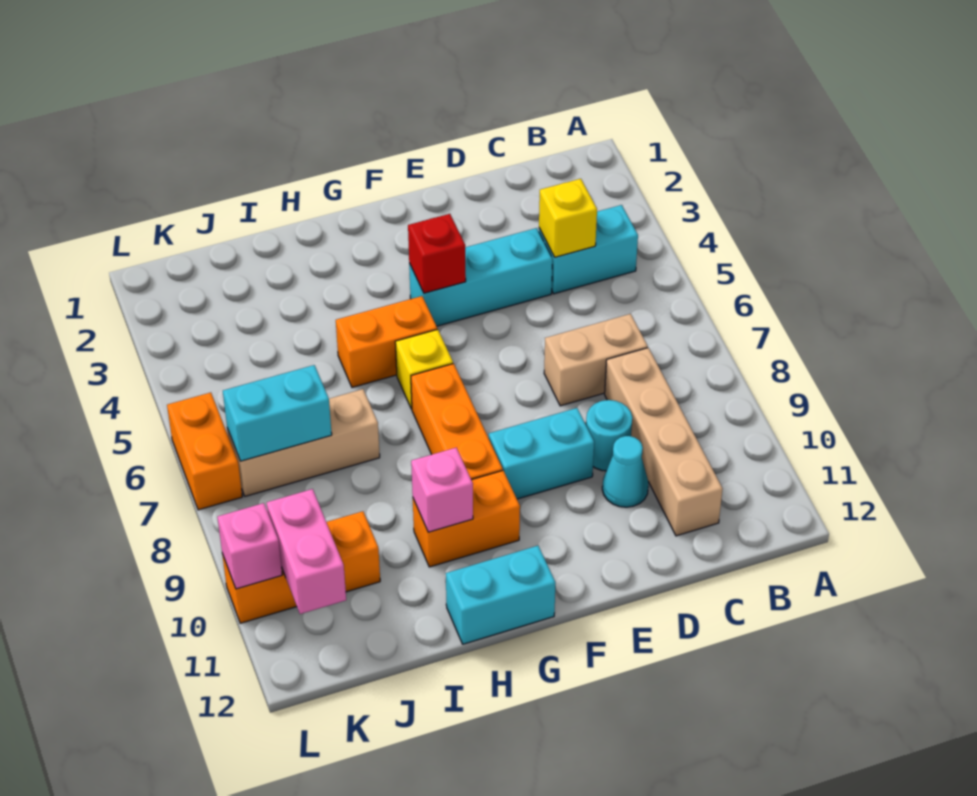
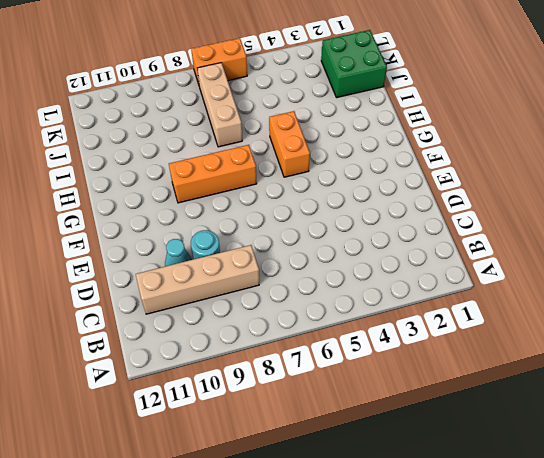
green 2x2 brick [321,30,387,98] -> none
none -> cyan 1x2 brick [539,205,638,294]
none -> tan 1x2 brick [544,314,648,406]
none -> cyan 1x3 brick [409,228,552,326]

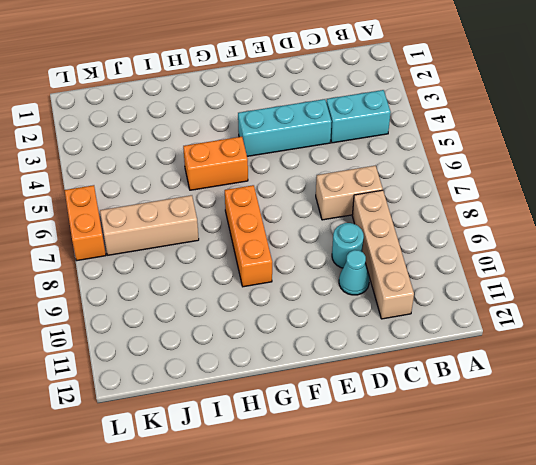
none -> cyan 1x2 brick [489,408,594,499]
none -> yellow 1x1 brick [395,329,453,409]
none -> orange 1x2 brick [413,471,520,567]

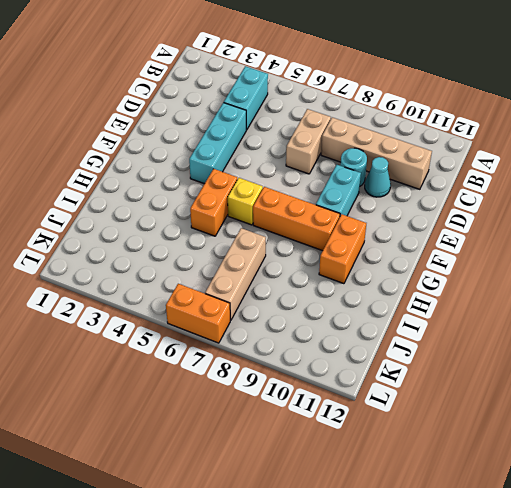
none -> cyan 1x2 brick [446,546,556,644]
none -> orange 1x3 brick [222,511,380,623]
none -> yellow 1x1 brick [539,179,597,257]

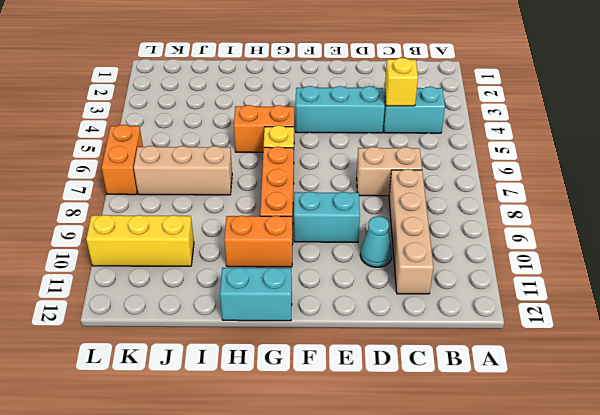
yellow 1x3 brick [86,215,194,266] -> orange 1x3 brick [222,511,380,623]
none -> cyan 1x1 round brick [586,400,632,471]
none -> red 1x1 brick [408,214,466,293]
none -> pink 1x1 brick [411,448,473,532]

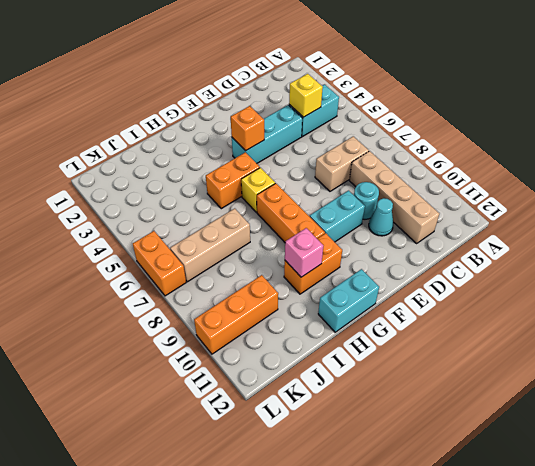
orange 1x1 brick [231,106,264,151] -> red 1x1 brick [408,214,466,293]
none -> cyan 1x2 brick [223,365,332,461]
none -> pink 1x2 brick [266,489,346,614]
none -> pink 1x1 brick [217,503,282,589]

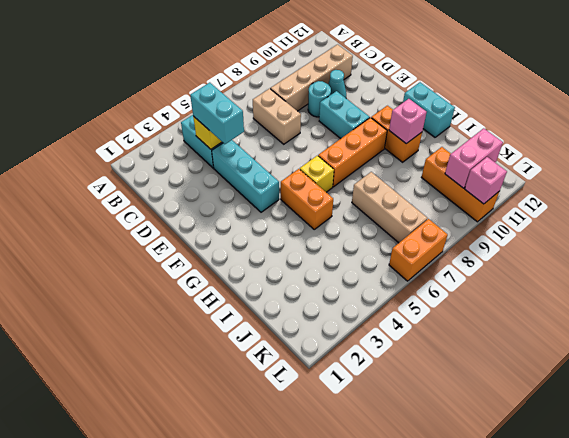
cyan 1x2 brick [190,83,244,144] -> cyan 1x2 brick moved to [223,365,332,461]
none -> red 1x1 brick [408,214,466,293]

